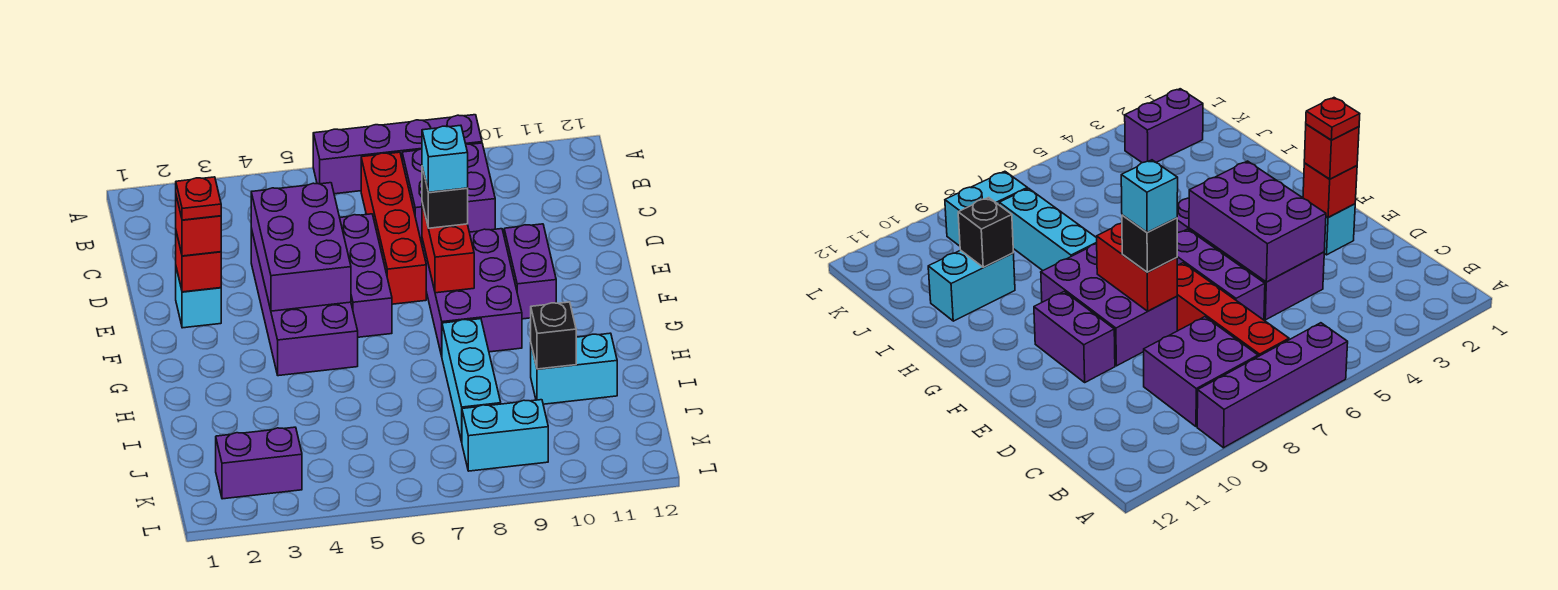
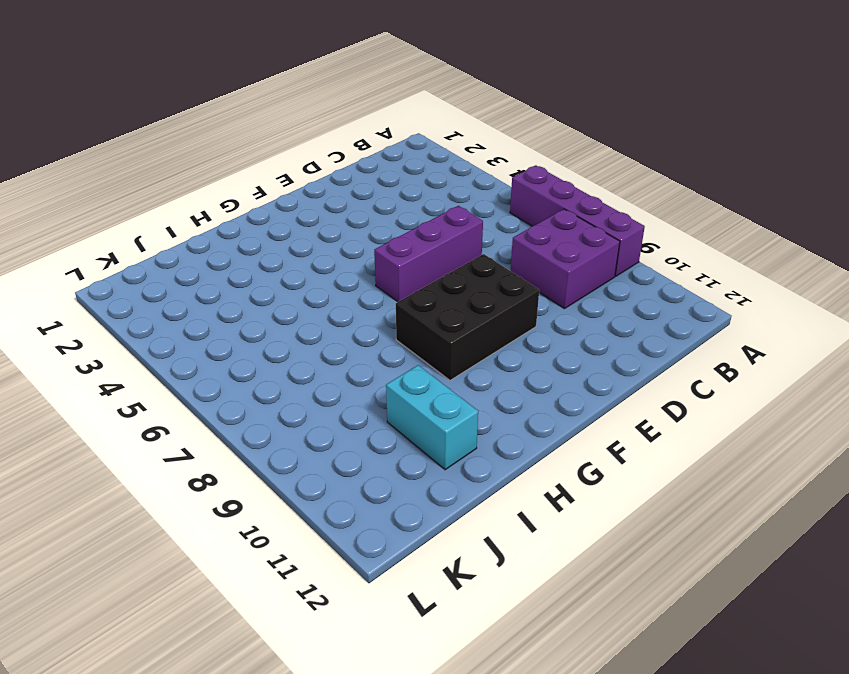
black 2x3 brick [396,254,539,380] -> purple 2x3 brick [422,229,522,356]
none -> red 1x4 brick [361,152,426,304]
none -> purple 2x4 brick [251,229,358,376]
none -> cyan 1x1 brick [176,268,221,328]

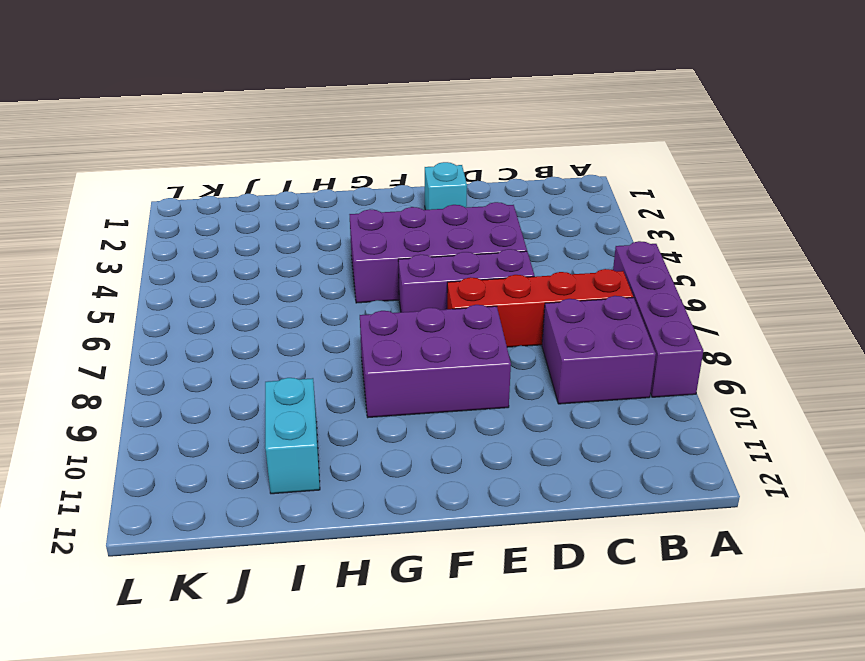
none -> purple 1x2 brick [504,224,556,319]
none -> cyan 1x3 brick [442,319,501,442]
none -> purple 1x2 brick [216,427,302,499]

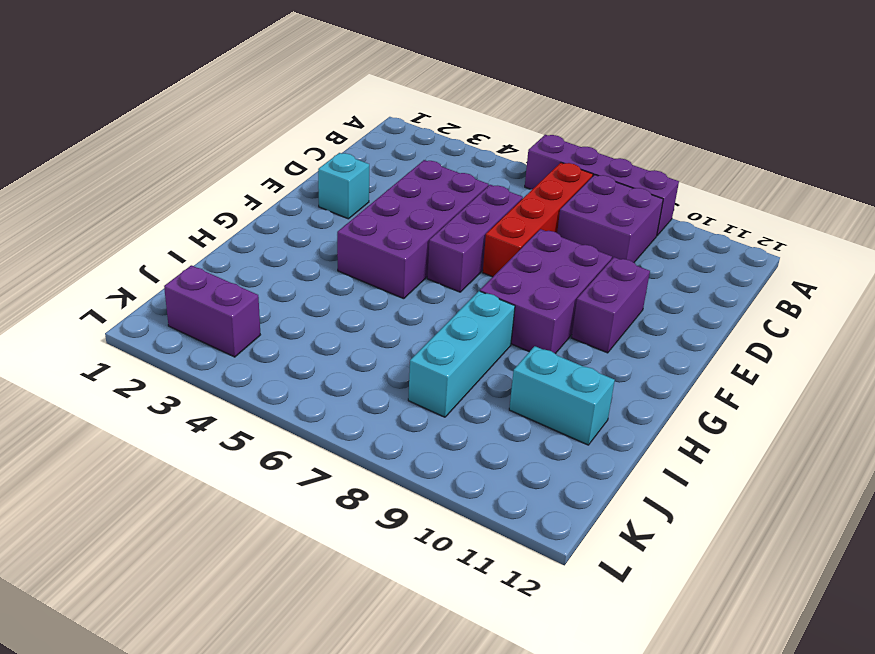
none -> cyan 1x2 brick [462,400,548,471]
none -> purple 2x3 brick [251,183,351,311]
none -> red 1x1 brick [176,232,221,292]

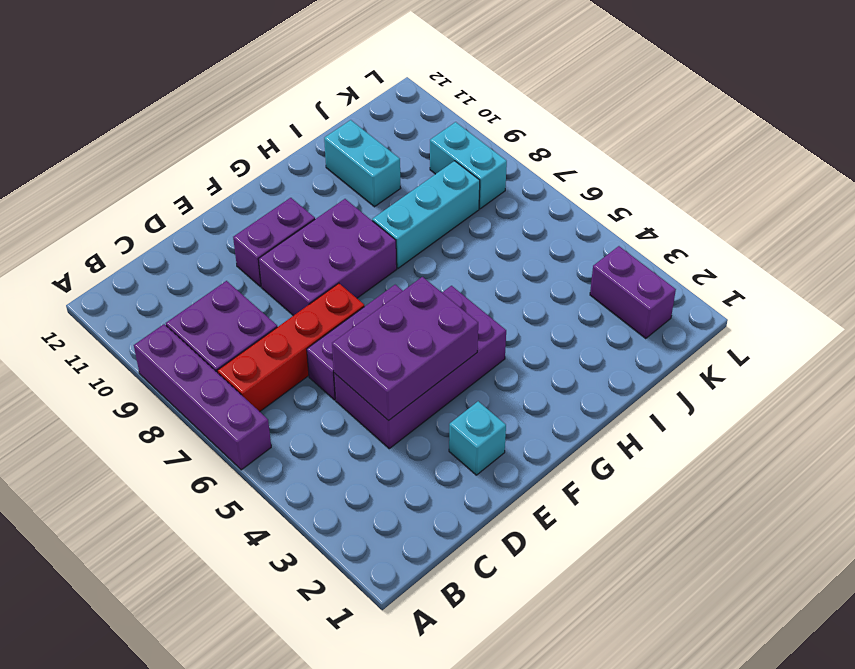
none -> red 1x1 brick [176,232,221,292]
none -> red 1x2 brick [422,203,474,293]
none -> black 1x1 brick [531,302,576,369]

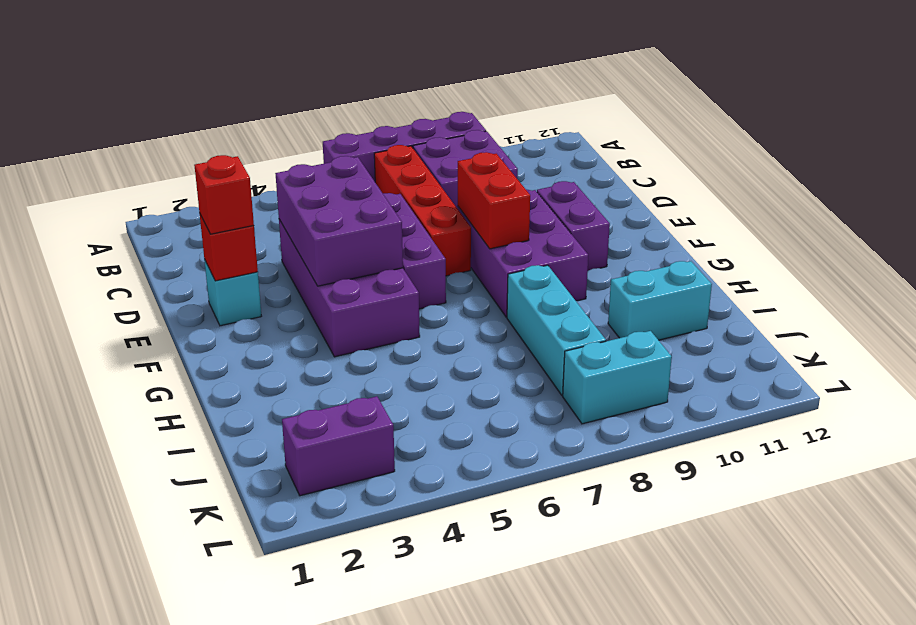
none -> black 1x1 brick [531,302,576,369]
none -> black 1x1 brick [422,167,468,228]
none -> red 1x1 plate [176,177,221,220]

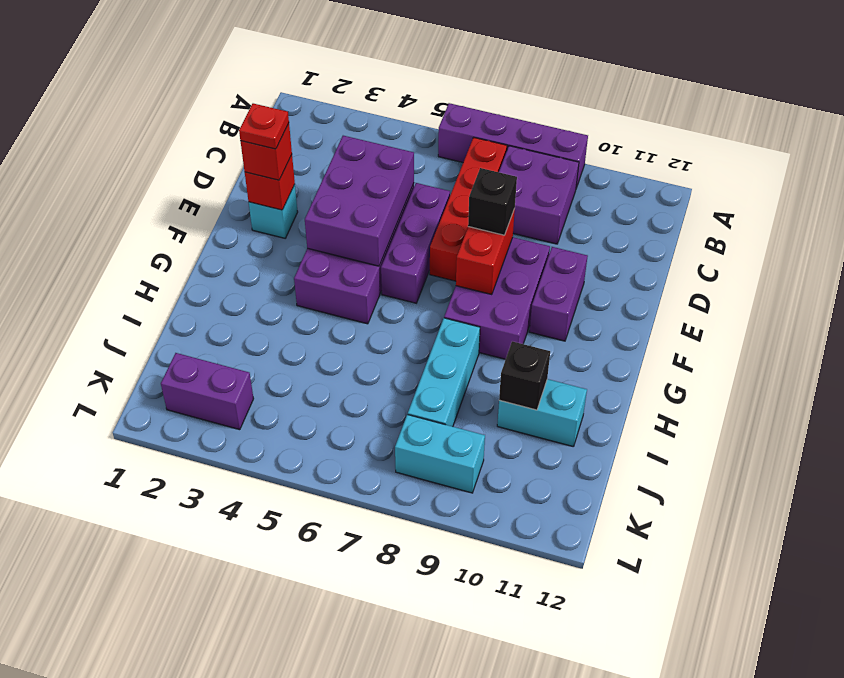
none -> cyan 1x1 brick [422,125,468,192]

